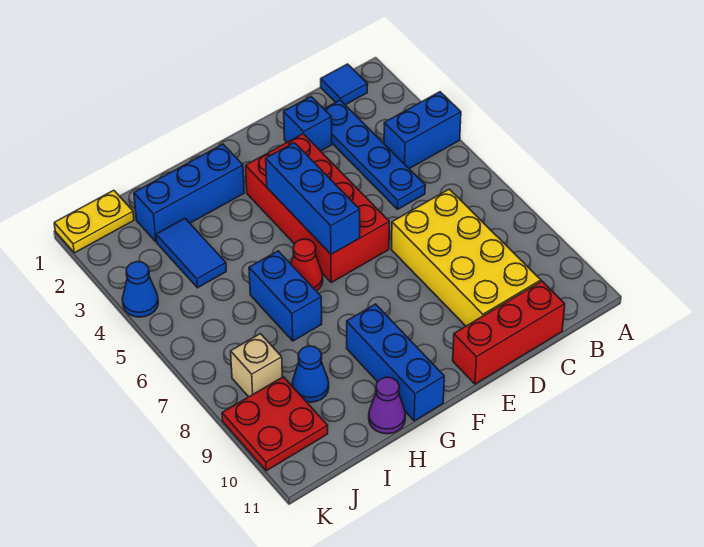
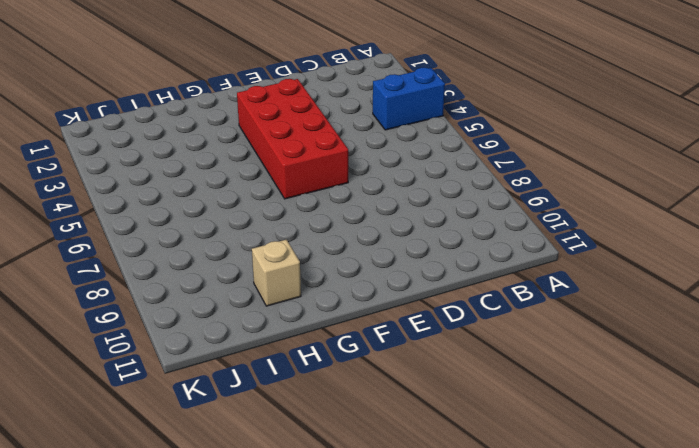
tan 1x1 brick [252,240,301,306] -> tan 1x1 brick moved to [231,334,282,397]
none -> blue 1x1 tile [321,64,367,105]
none -> blue 1x4 plate [324,100,425,209]
none -> yellow 2x4 brick [391,189,541,326]

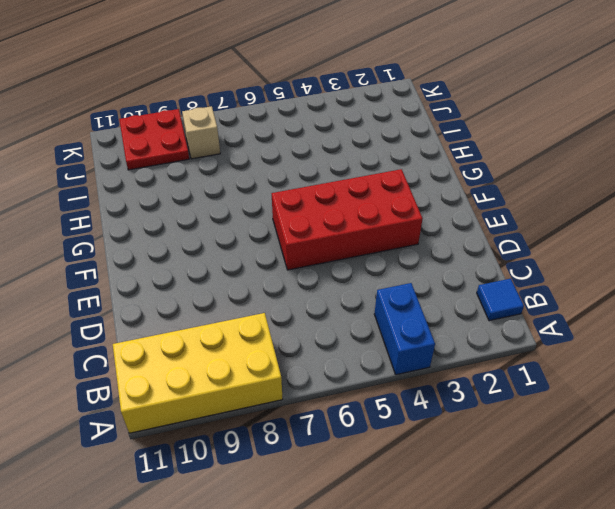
yellow 2x4 brick [113,313,283,433] -> yellow 2x4 brick moved to [391,189,541,326]
none -> blue 1x4 plate [324,100,425,209]
none -> red 1x3 brick [453,281,565,384]
none -> blue 1x1 brick [284,97,332,151]

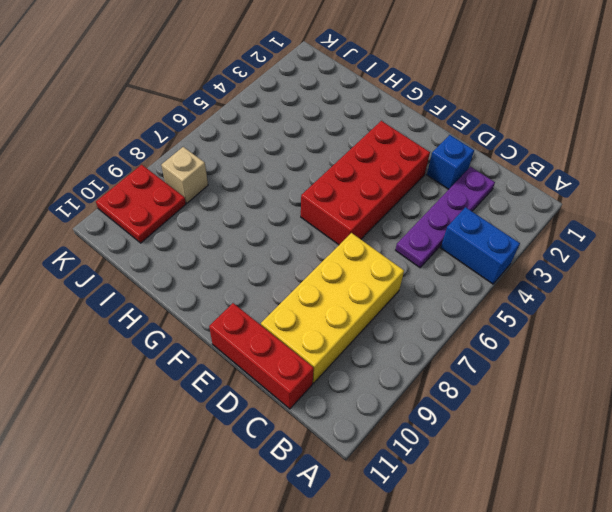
purple 1x4 plate [396,167,495,268] -> blue 1x4 plate [324,100,425,209]
none -> blue 1x1 tile [321,64,367,105]
none -> blue 1x3 brick [134,144,244,242]
none -> red 1x1 cone [291,239,323,291]

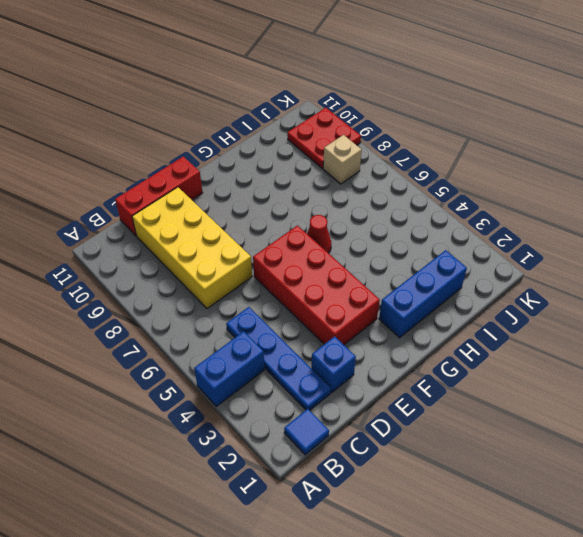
none -> blue 1x3 brick [347,304,444,421]
none -> blue 1x2 brick [249,251,322,341]
none -> purple 1x1 cone [369,377,405,434]

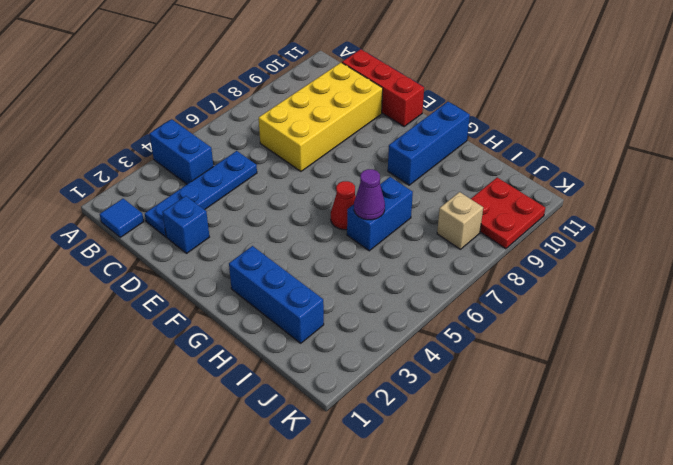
purple 1x1 cone [354,169,385,220] -> purple 1x1 cone moved to [369,377,405,434]
none -> red 2x4 brick [246,134,389,282]
none -> blue 1x2 tile [156,218,226,288]
none -> blue 1x1 cone [292,346,329,402]

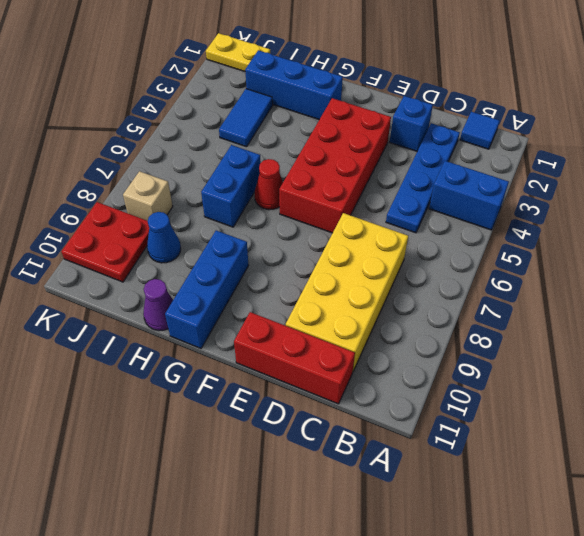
none -> blue 1x1 cone [122,262,158,317]
none -> blue 1x3 brick [266,143,360,254]

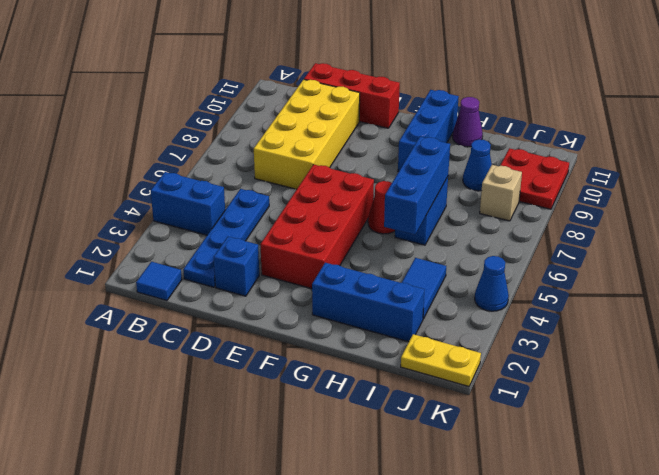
blue 1x3 brick [384,137,450,235] -> blue 1x3 brick moved to [266,143,360,254]

